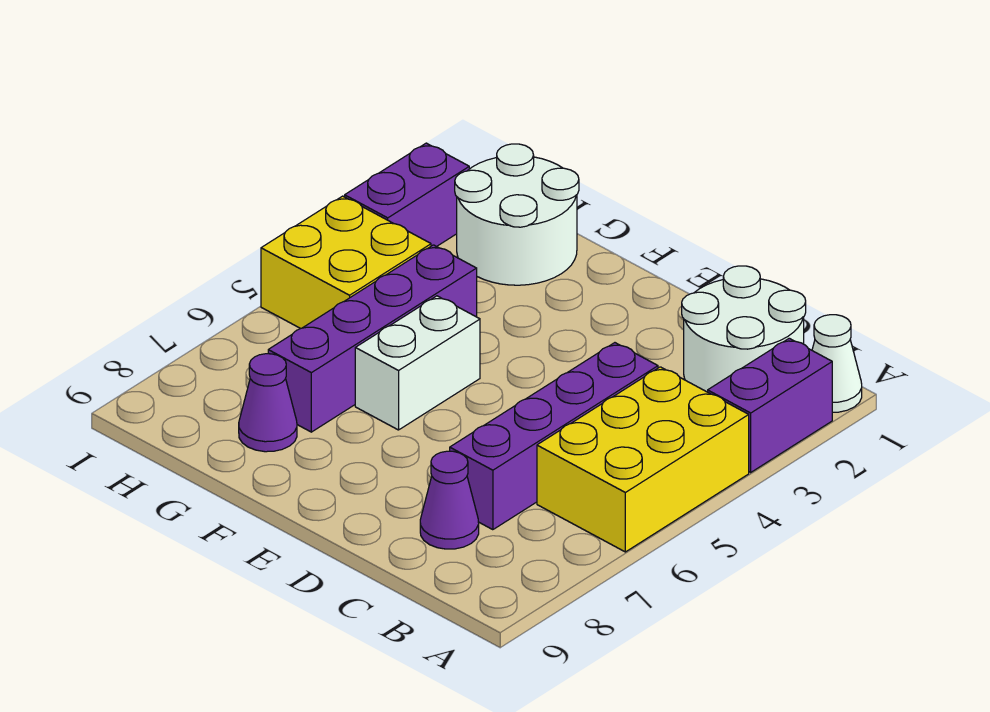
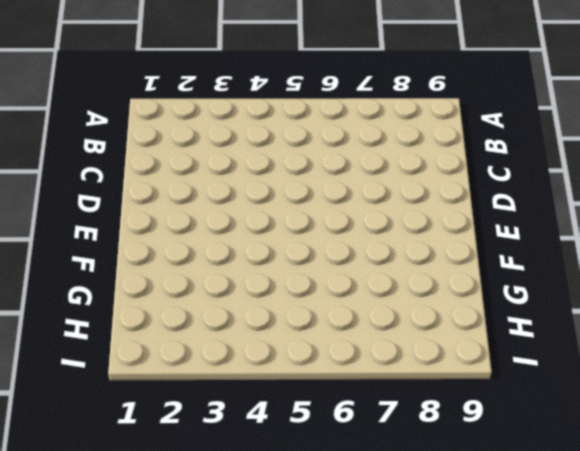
none -> white 1x1 cone [812,315,862,412]
none -> purple 1x2 brick [708,338,832,472]
none -> yellow 2x3 brick [537,367,749,552]

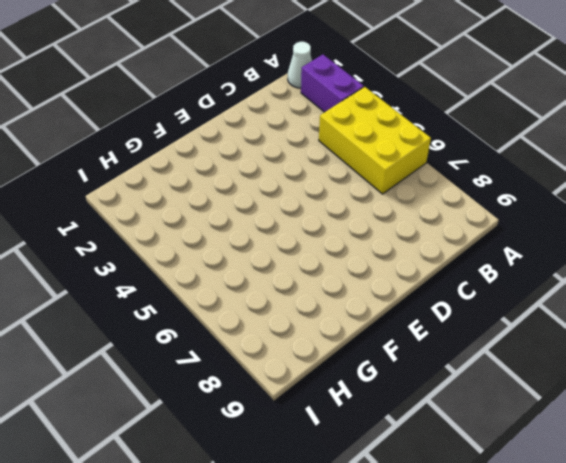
none -> white 2x2 round brick [682,266,806,392]
none -> purple 1x4 brick [450,343,658,530]
none -> purple 1x1 cone [420,451,479,549]

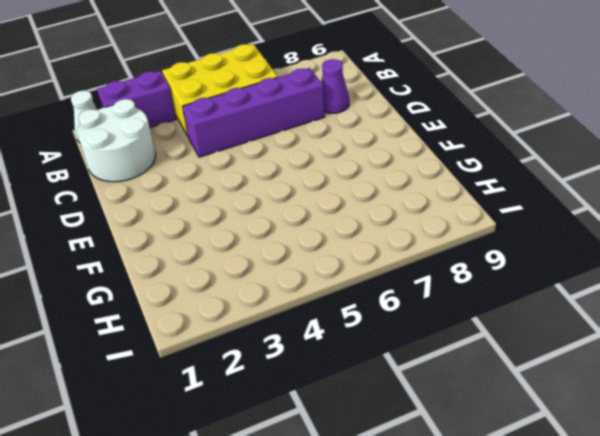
none -> white 1x2 brick [355,296,480,430]
none -> white 2x2 round brick [455,144,579,285]
none -> purple 1x4 brick [268,245,477,432]

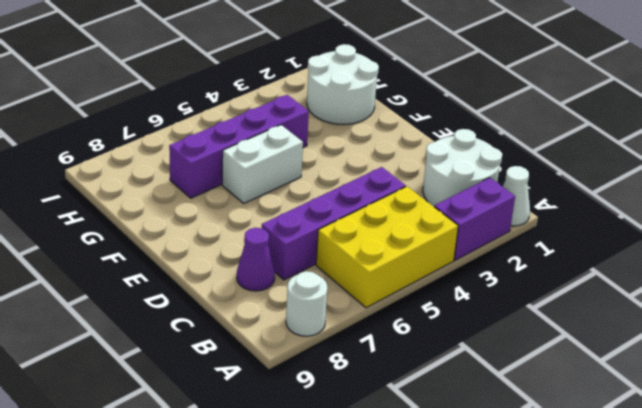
white 1x1 round brick [286,271,327,336] -> none
none -> purple 1x1 cone [239,354,297,452]
none -> yellow 2x2 brick [261,196,431,329]
none -> purple 1x2 brick [345,143,469,247]

